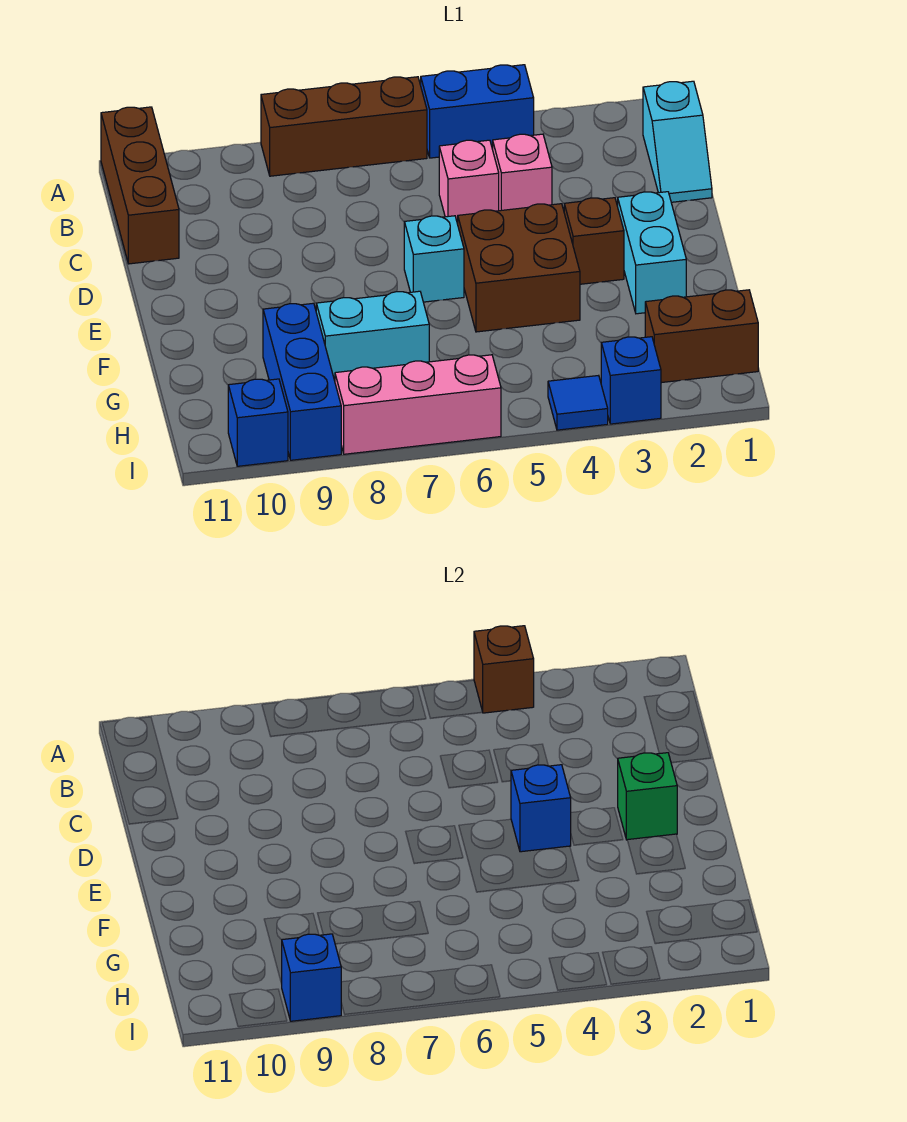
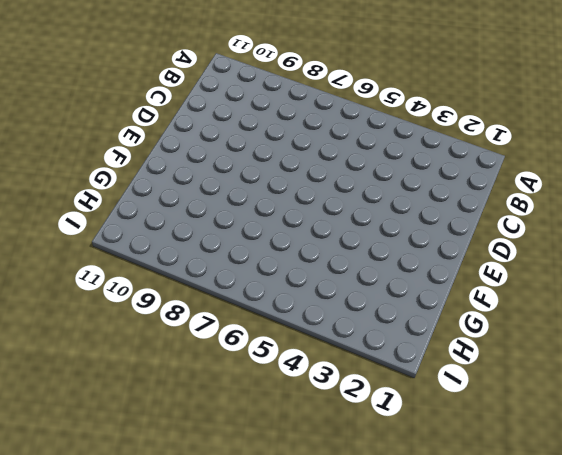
none -> blue 1x2 brick [421,65,534,158]
none -> brown 1x3 brick [261,77,427,176]
none -> brown 1x3 brick [101,107,179,264]

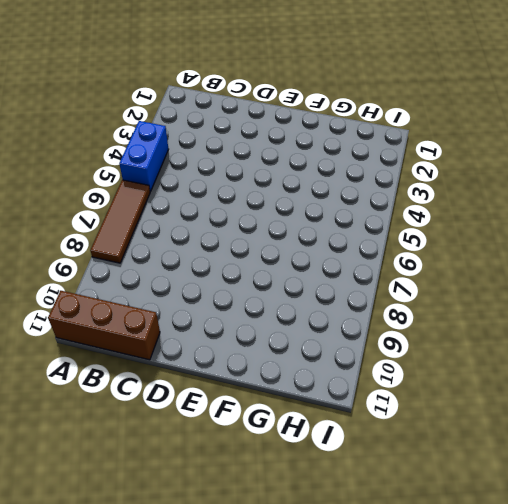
brown 1x3 tile [90,180,150,263] -> brown 1x3 brick [261,77,427,176]
none -> cyan 1x2 slope [643,81,712,202]
none -> pink 1x1 brick [493,134,552,211]
none -> pink 1x1 brick [439,140,499,224]

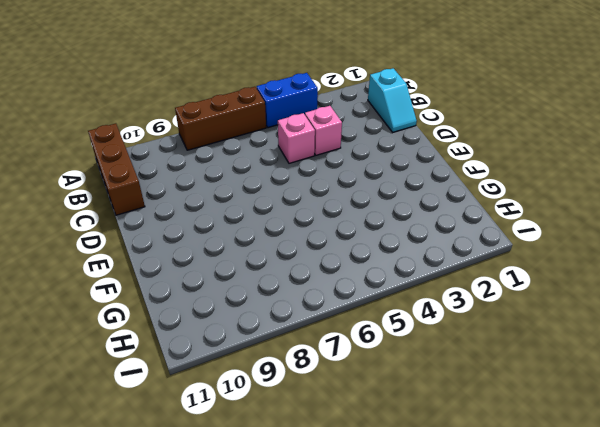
none -> cyan 1x2 brick [618,192,686,314]
none -> brown 1x1 brick [564,198,624,284]
none -> brown 2x2 brick [458,204,580,332]

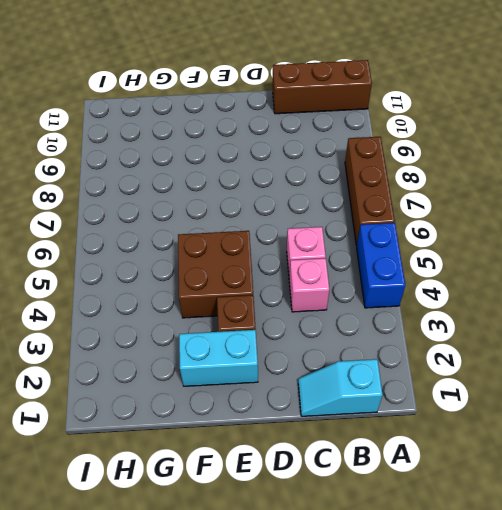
none -> cyan 1x1 brick [404,216,464,302]
none -> cyan 1x2 brick [316,291,429,381]
none -> blue 1x3 brick [263,303,341,460]

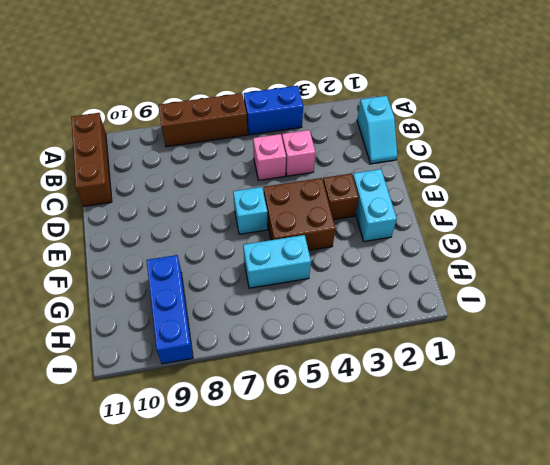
cyan 1x2 brick [243,235,311,288] -> cyan 1x2 brick moved to [316,291,429,381]
none -> brown 1x2 brick [645,290,758,383]
none -> blue 1x1 brick [601,337,661,424]
none -> blue 1x1 tile [548,375,608,430]

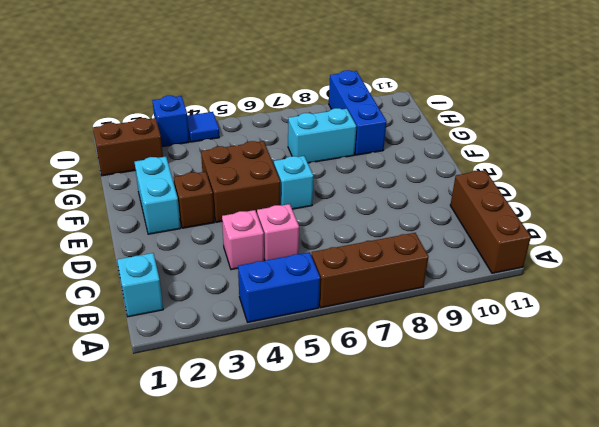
none -> pink 1x3 brick [335,355,501,454]
none -> blue 1x1 brick [228,379,288,466]
none -> brown 1x1 brick [474,626,534,713]

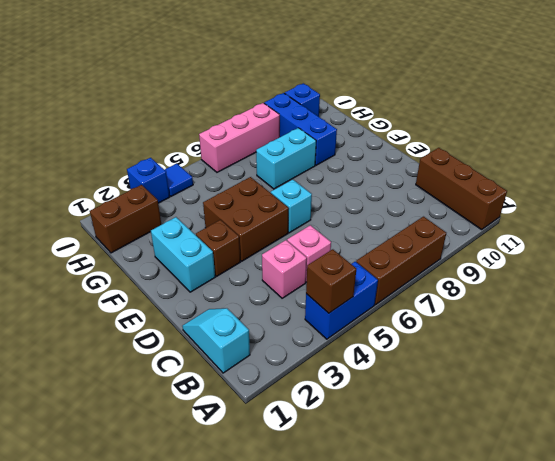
none -> green 1x1 brick [618,753,677,840]
none -> blue 1x1 brick [511,765,571,852]
none -> blue 1x1 brick [282,934,341,1021]

